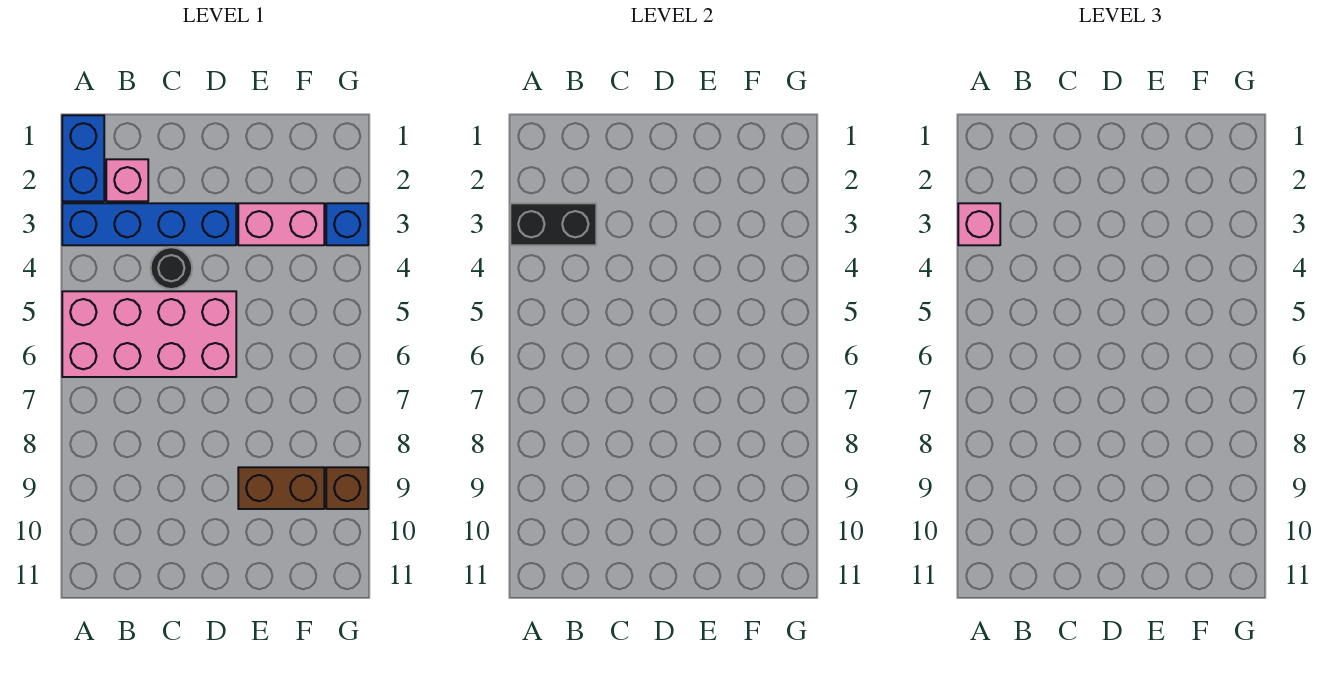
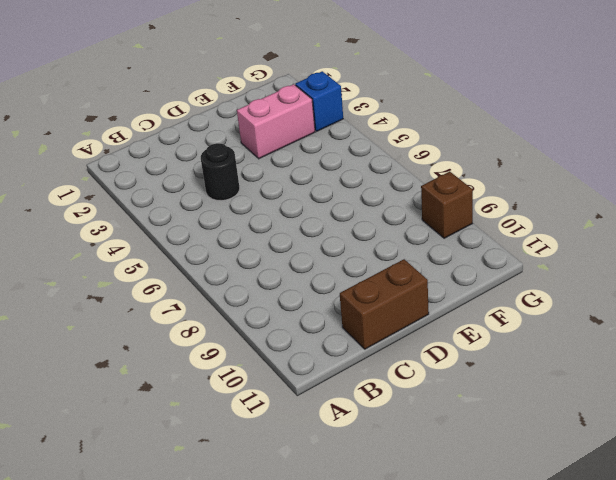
brown 1x2 brick [340,259,429,349] -> brown 1x2 brick moved to [238,467,324,509]
none -> blue 1x2 brick [62,115,104,201]
none -> blue 1x4 brick [62,203,236,245]

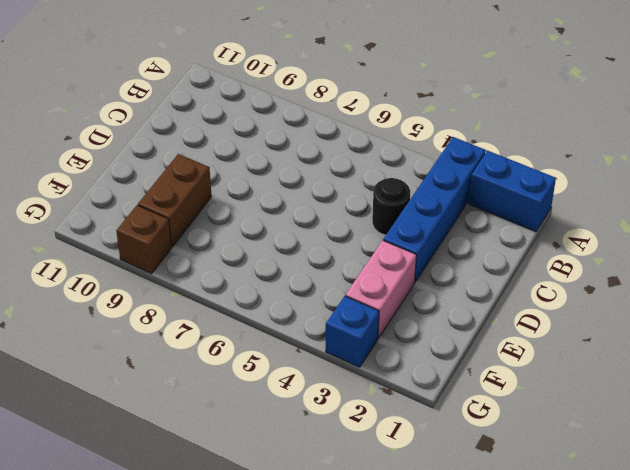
none -> pink 2x4 brick [62,291,236,377]
none -> pink 1x1 brick [106,159,148,201]

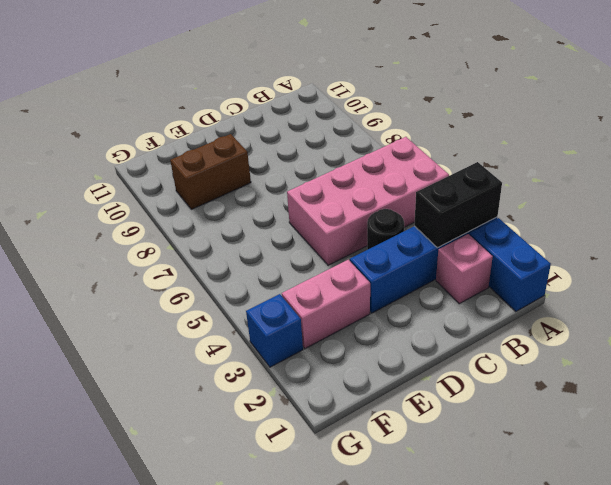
none -> brown 1x1 brick [326,467,368,509]
none -> pink 1x1 brick [958,203,1000,245]

